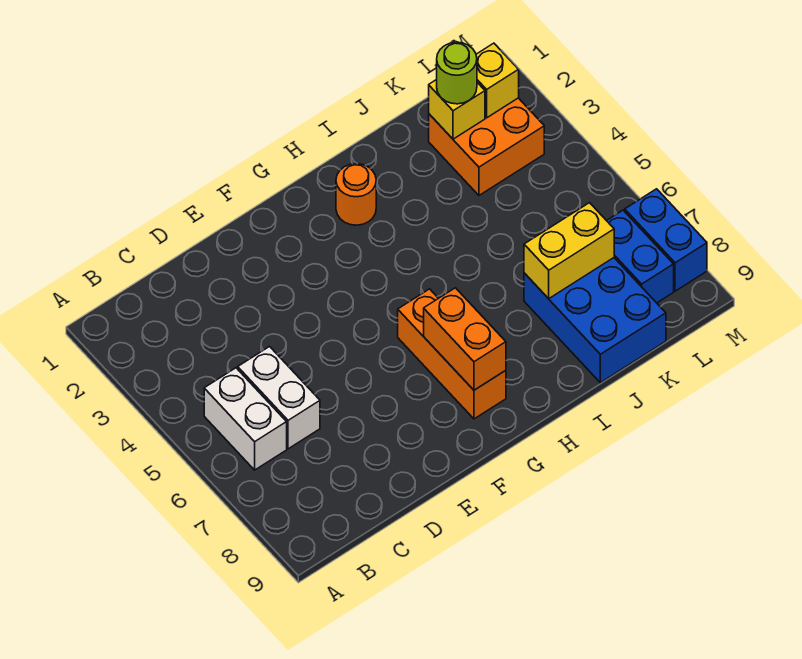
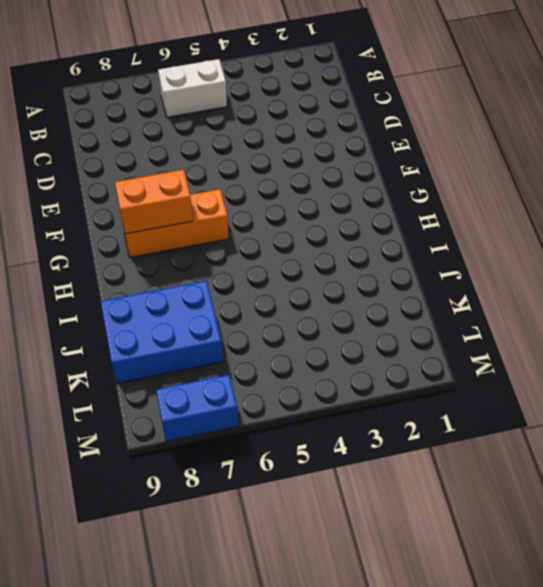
none -> white 1x2 brick [238,347,320,449]
none -> orange 1x1 round brick [336,164,376,225]
none -> orange 2x2 brick [429,98,544,195]

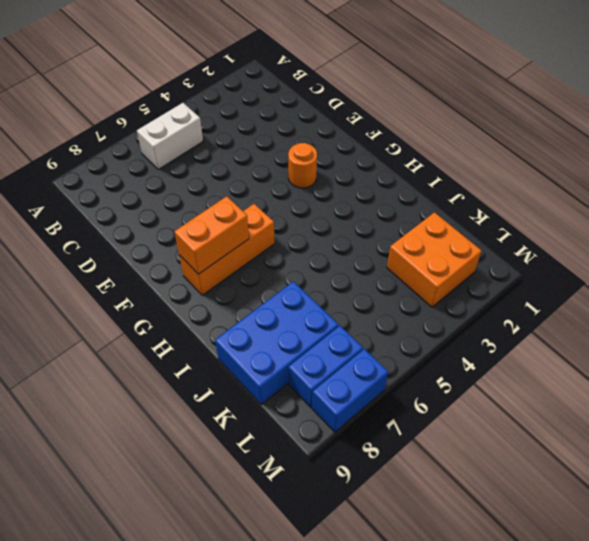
orange 1x1 round brick [288,143,317,188] -> orange 1x1 round brick moved to [336,164,376,225]
none -> white 1x2 brick [238,347,320,449]
none -> yellow 1x2 brick [524,203,614,299]
none -> yellow 1x1 brick [429,80,485,139]

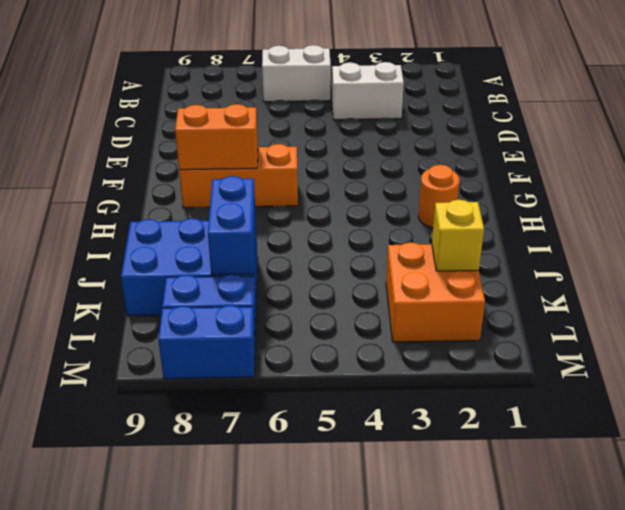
white 1x2 brick [332,62,404,120] -> white 1x2 brick moved to [238,347,320,449]
blue 1x2 brick [208,176,256,275] -> yellow 1x2 brick [524,203,614,299]
none -> yellow 1x1 brick [476,43,519,118]
none -> lime 1x1 round brick [437,42,477,104]

